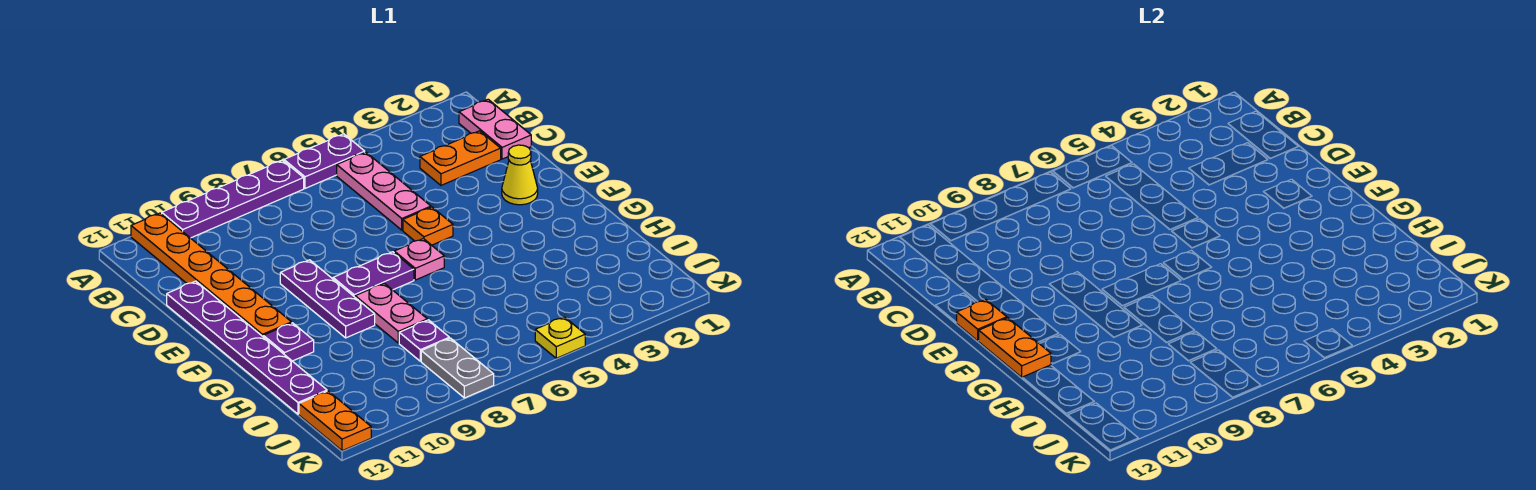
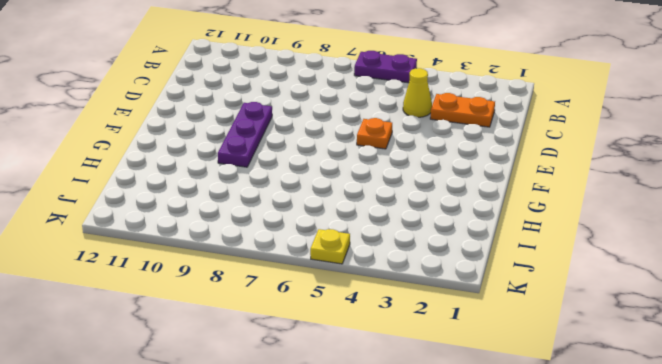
yellow 1x1 cone [403,68,432,117] -> yellow 1x1 cone moved to [502,145,538,205]
none -> purple 1x4 plate [162,160,304,238]
none -> orange 1x6 plate [131,213,291,336]
none -> pink 1x2 plate [459,99,531,159]

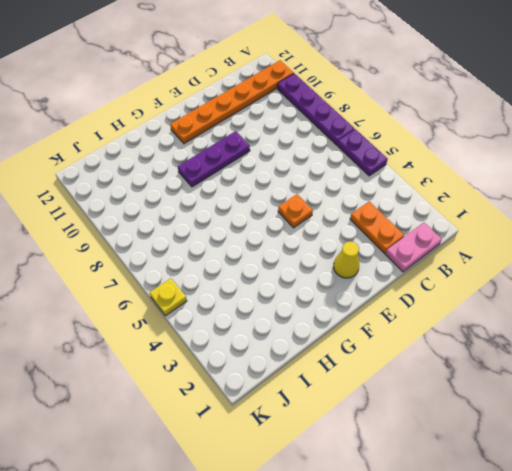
none -> pink 1x3 plate [337,152,431,230]
none -> purple 1x6 plate [167,281,327,414]
none -> pink 1x1 plate [394,239,444,280]

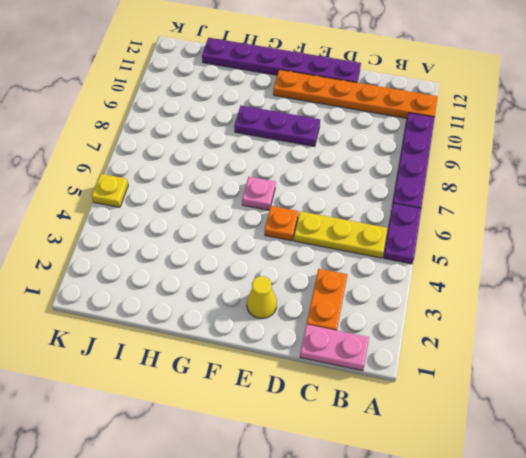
yellow 1x3 plate [294,211,387,258] -> pink 1x3 plate [337,152,431,230]
none -> purple 1x2 plate [333,252,414,297]
none -> pink 1x2 plate [355,283,427,343]
none -> purple 1x1 plate [263,323,314,361]

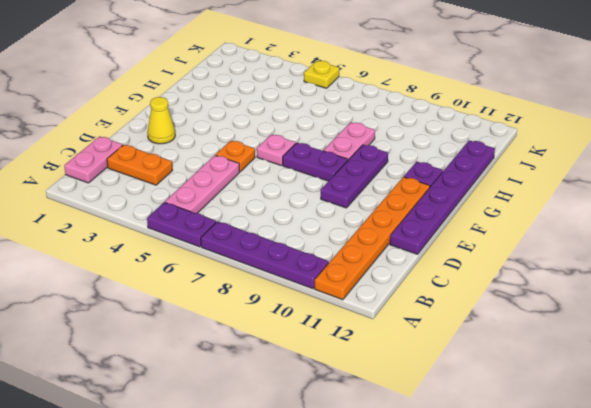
none -> purple 1x1 plate [399,320,449,361]
none -> grey 1x2 plate [421,338,494,398]
none -> orange 1x2 plate [299,391,371,451]

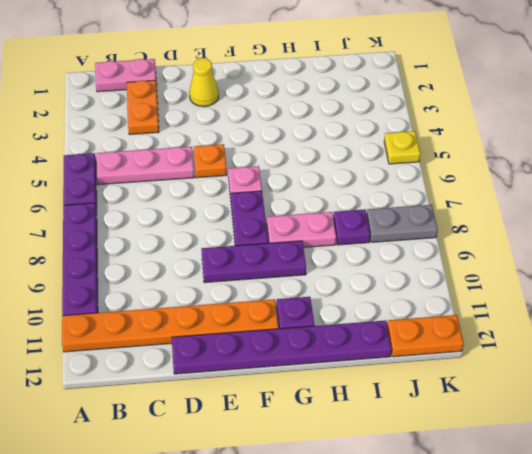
none -> orange 1x1 plate [957,300,1007,341]
none -> orange 1x2 plate [979,318,1051,377]

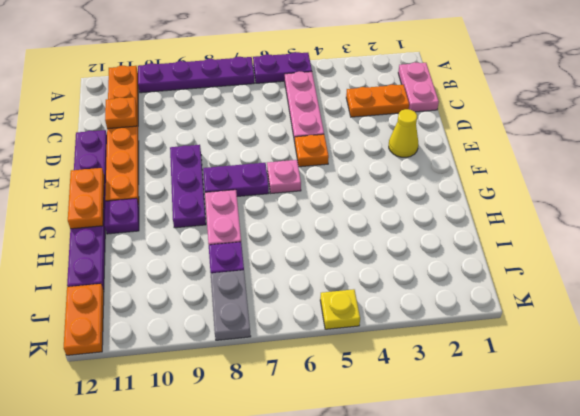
orange 1x1 plate [105,97,137,129] -> orange 1x1 plate moved to [957,300,1007,341]

